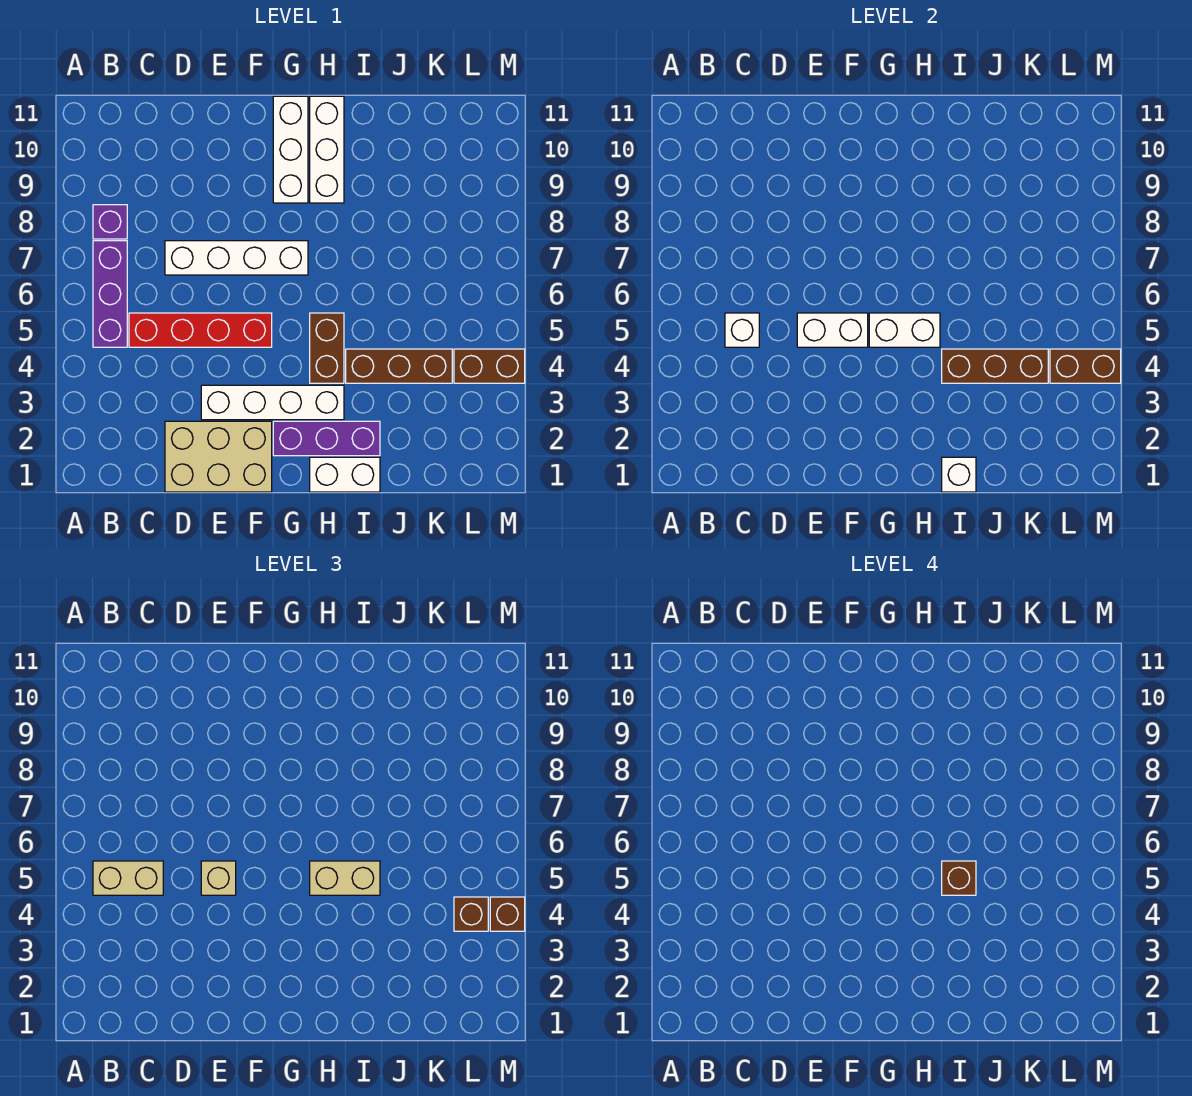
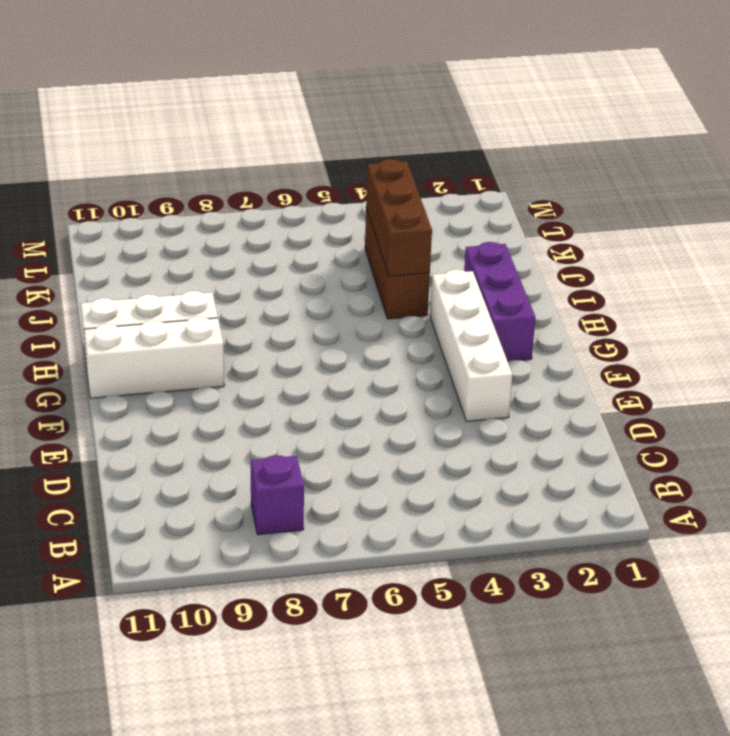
none -> purple 1x3 brick [93,241,127,347]
none -> red 1x4 brick [129,313,272,347]
none -> tan 2x3 brick [165,421,272,492]

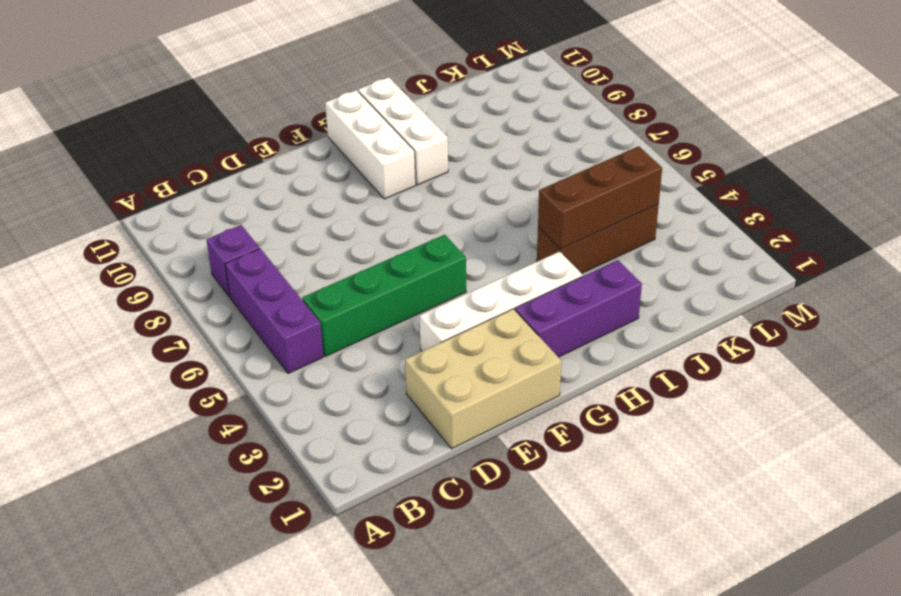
green 1x4 brick [302,235,466,356] -> red 1x4 brick [129,313,272,347]
none -> white 1x4 brick [165,241,308,275]
none -> white 1x2 brick [310,457,380,492]
none -> brown 1x2 brick [310,313,344,383]

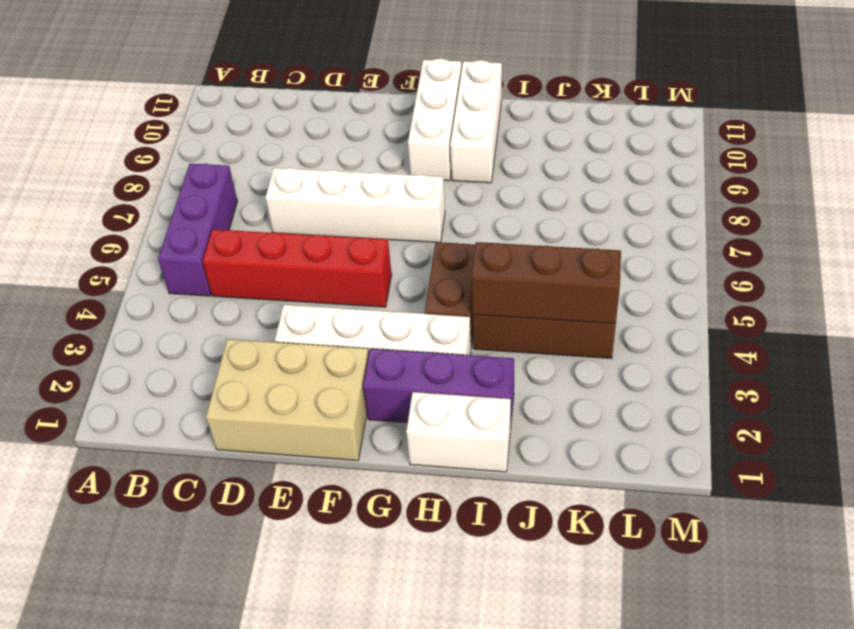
none -> purple 1x1 brick [93,205,127,239]
none -> brown 1x2 brick [454,349,525,383]
none -> white 1x1 brick [725,313,759,347]

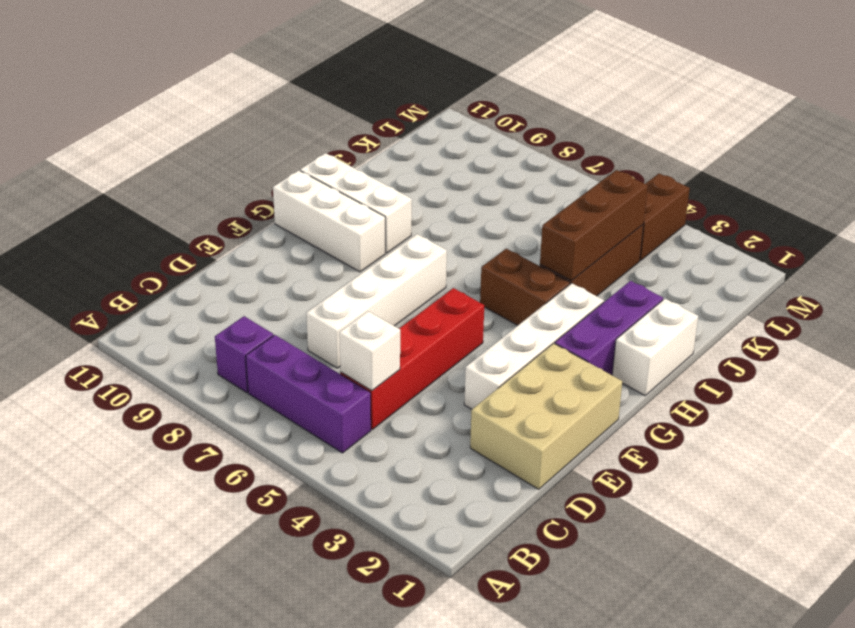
none -> white 1x2 brick [797,313,868,347]
none -> white 1x2 brick [869,313,940,347]
none -> white 1x1 brick [942,457,976,492]

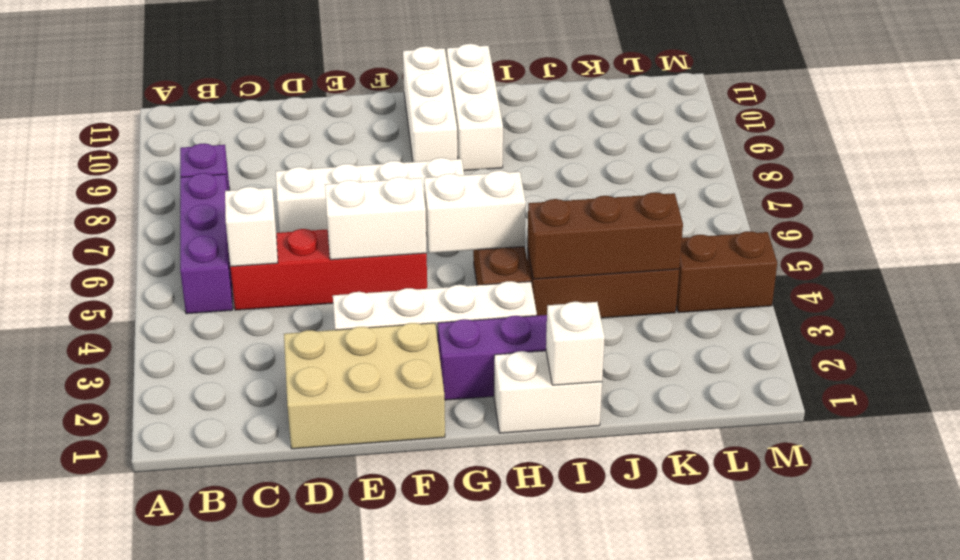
none -> brown 1x2 brick [1050,349,1121,383]
none -> tan 1x2 brick [93,861,163,895]
none -> tan 1x1 brick [201,861,236,895]

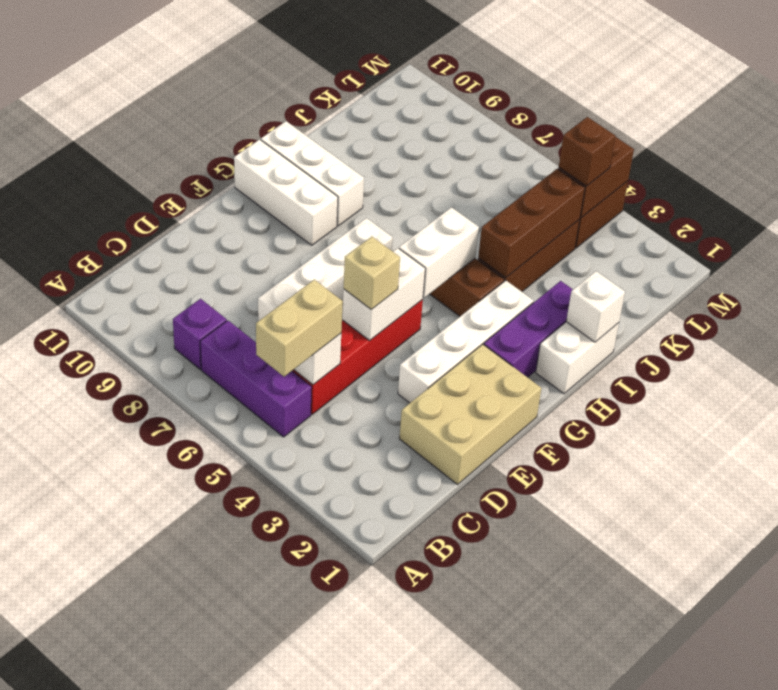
none -> tan 1x2 brick [310,861,380,895]
none -> brown 1x1 brick [490,897,525,931]
none -> brown 1x1 brick [942,861,976,895]

